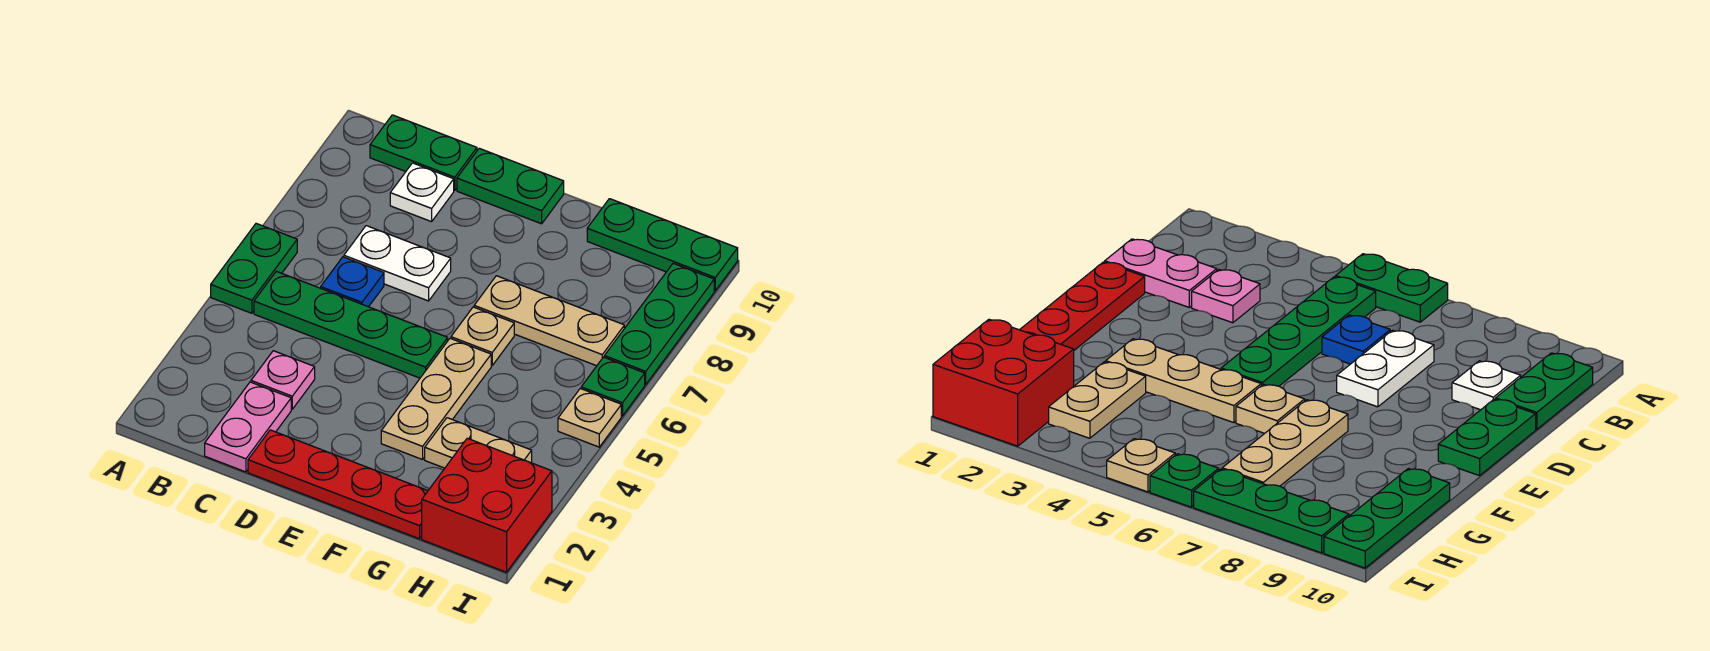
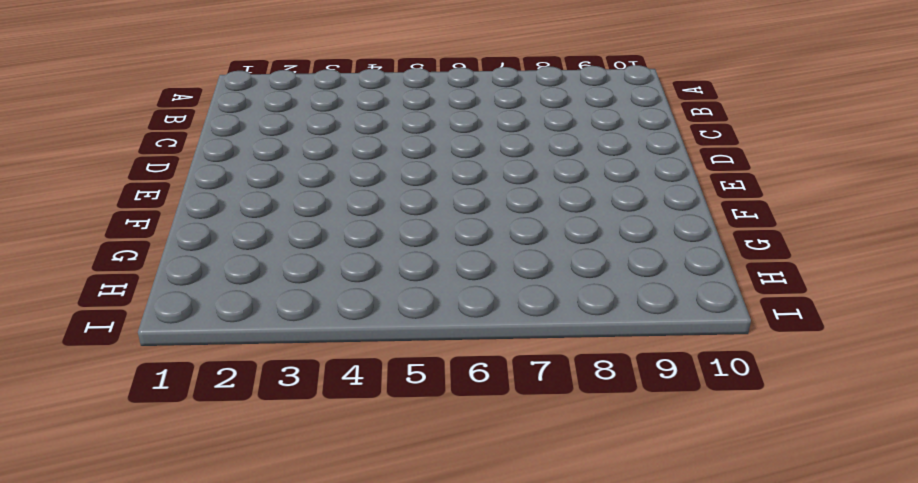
none -> green 1x2 plate [211,224,297,313]
none -> green 1x4 plate [254,271,448,378]
none -> green 1x2 plate [370,115,477,190]

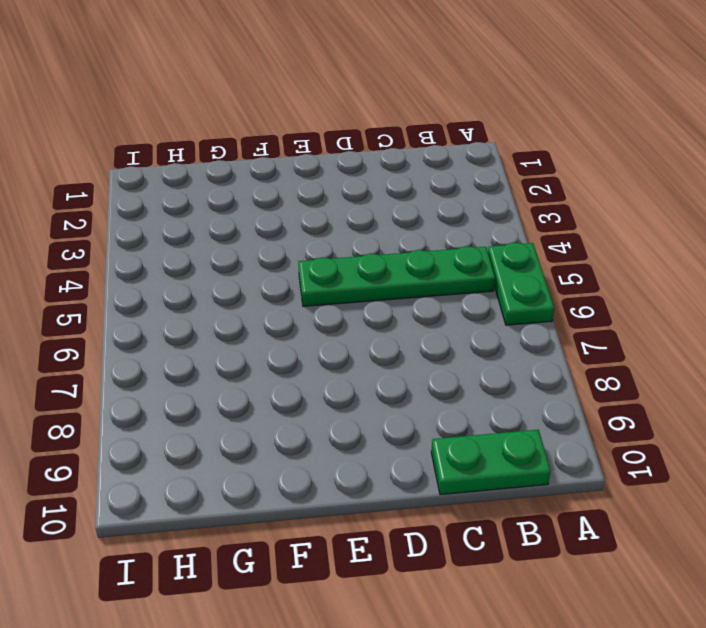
none -> pink 1x2 plate [205,382,291,472]
none -> pink 1x1 plate [251,351,315,409]
none -> blue 1x1 plate [321,257,384,307]

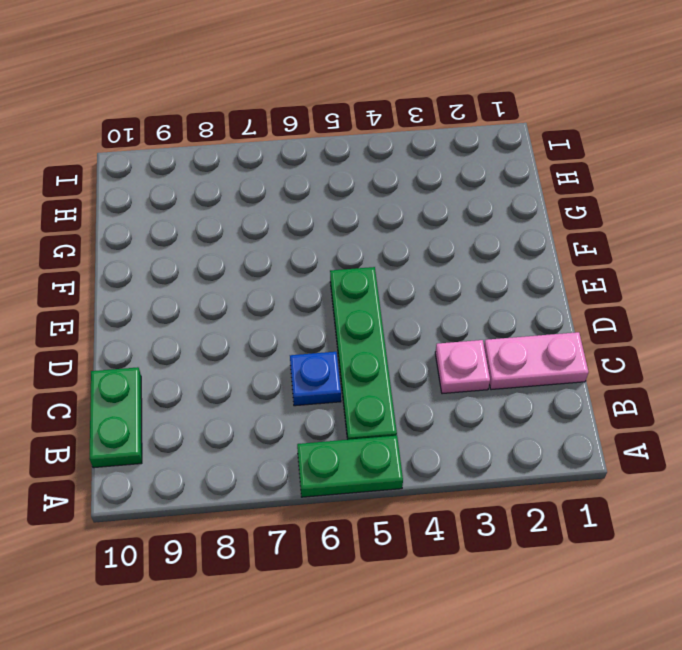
none -> white 1x2 plate [344,226,451,301]
none -> white 1x1 plate [390,163,454,222]
none -> red 1x4 plate [248,430,428,539]

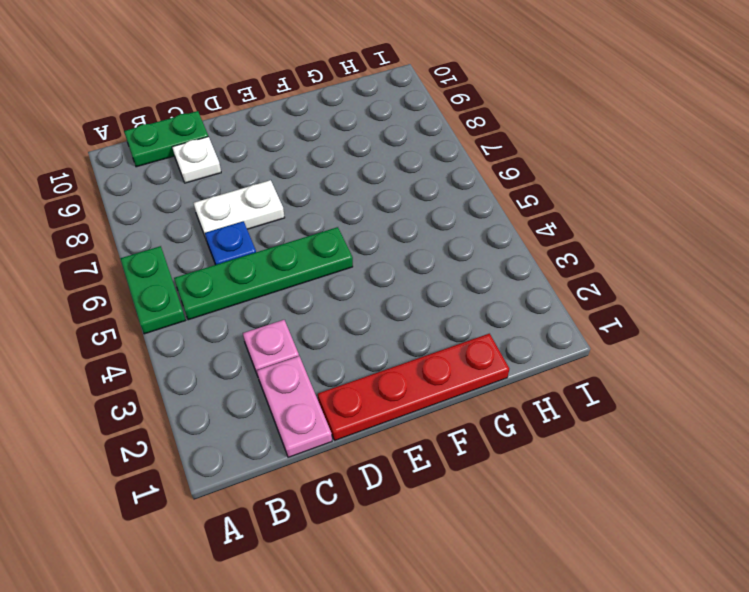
none -> green 1x2 plate [457,148,564,224]
none -> tan 1x3 plate [381,338,491,460]
none -> tan 1x1 plate [451,307,514,366]

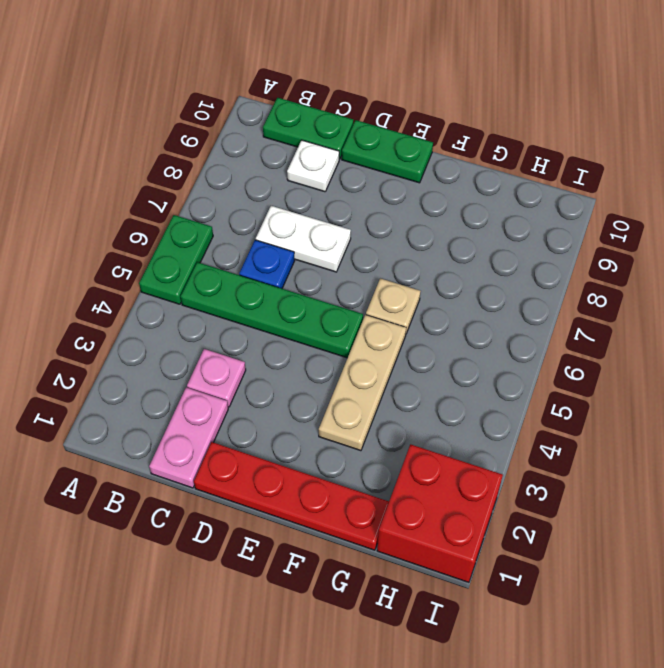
none -> tan 1x3 plate [474,276,624,366]
none -> tan 1x2 plate [425,418,532,468]
none -> green 1x3 plate [587,199,738,290]

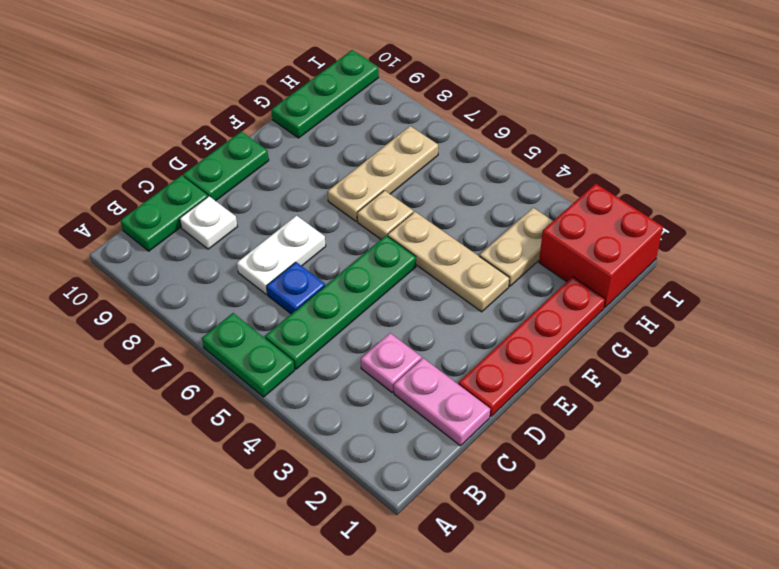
none -> tan 1x1 plate [558,388,621,447]
none -> green 1x1 plate [581,357,645,416]
none -> green 1x3 plate [604,263,714,384]

